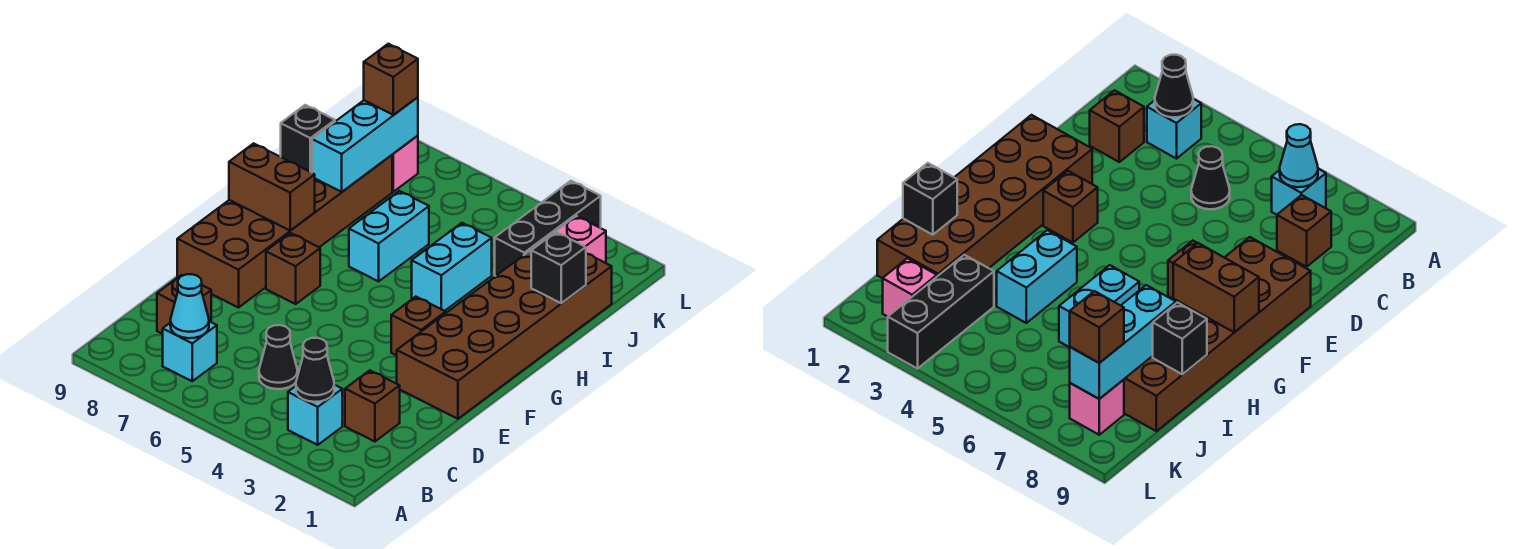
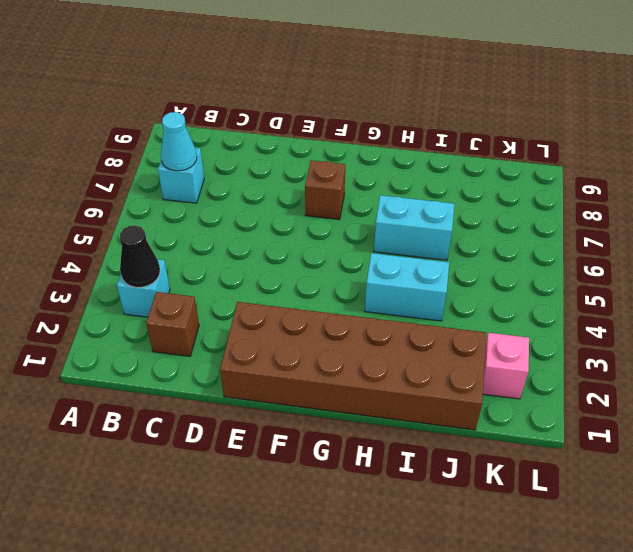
none -> black 1x1 cone [259,325,298,389]
none -> brown 1x1 brick [157,275,211,334]
none -> brown 2x6 brick [177,155,392,308]

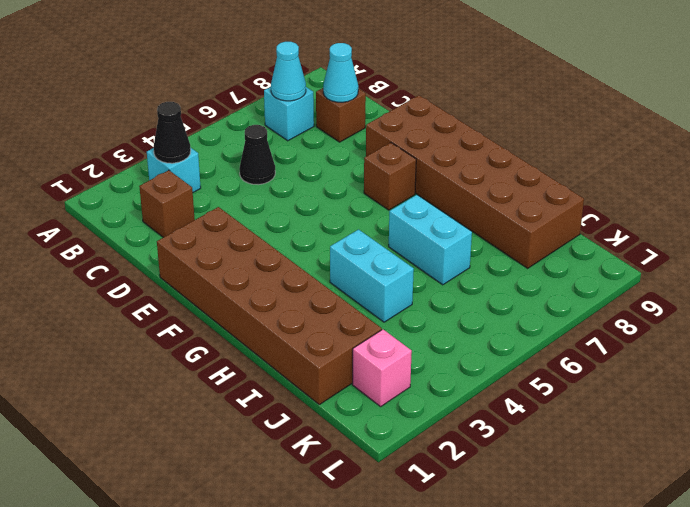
cyan 1x1 cone [323,43,358,102] -> none
none -> brown 1x1 brick [391,297,446,355]
none -> black 1x3 brick [495,181,601,276]
none -> pink 1x1 brick [392,136,418,192]

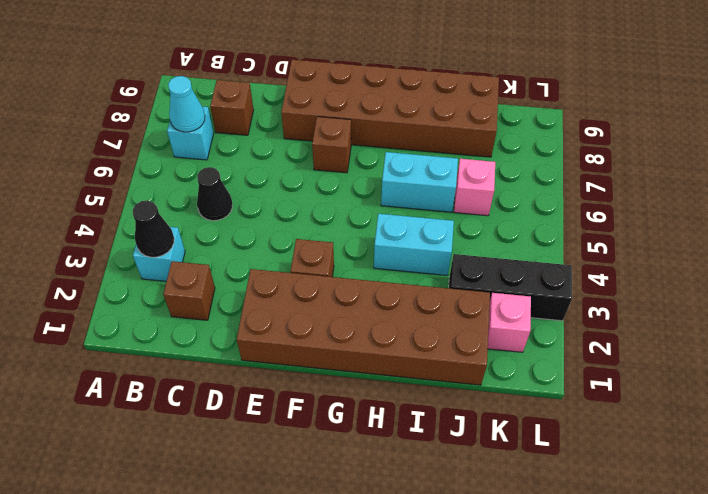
pink 1x1 brick [454,159,495,216] -> pink 1x1 brick moved to [392,136,418,192]
none -> brown 1x2 brick [229,143,315,230]
none -> black 1x1 brick [531,232,586,303]
none -> cyan 1x3 brick [312,97,418,192]

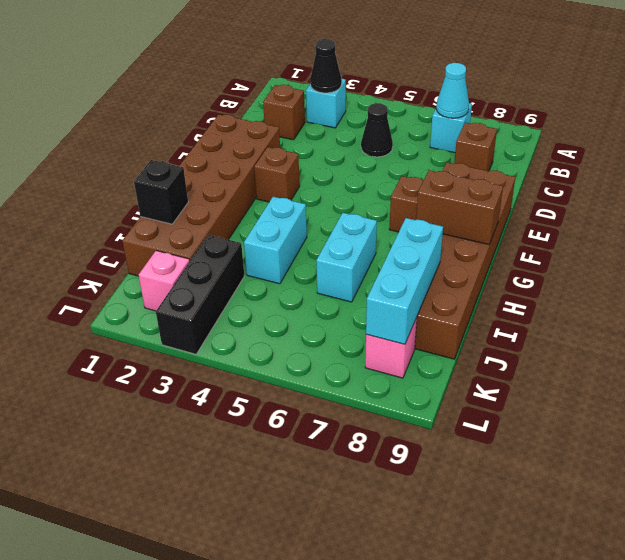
none -> black 1x1 brick [281,105,335,173]
none -> brown 1x1 brick [364,44,418,115]

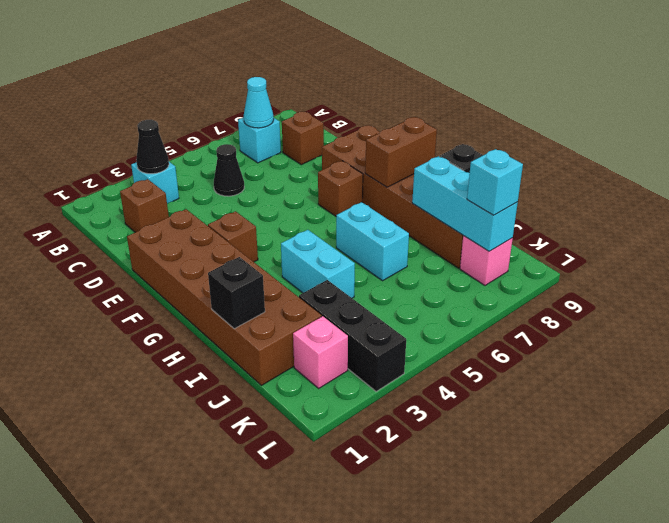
cyan 1x1 brick [467,149,523,215] -> brown 1x1 brick [364,44,418,115]

